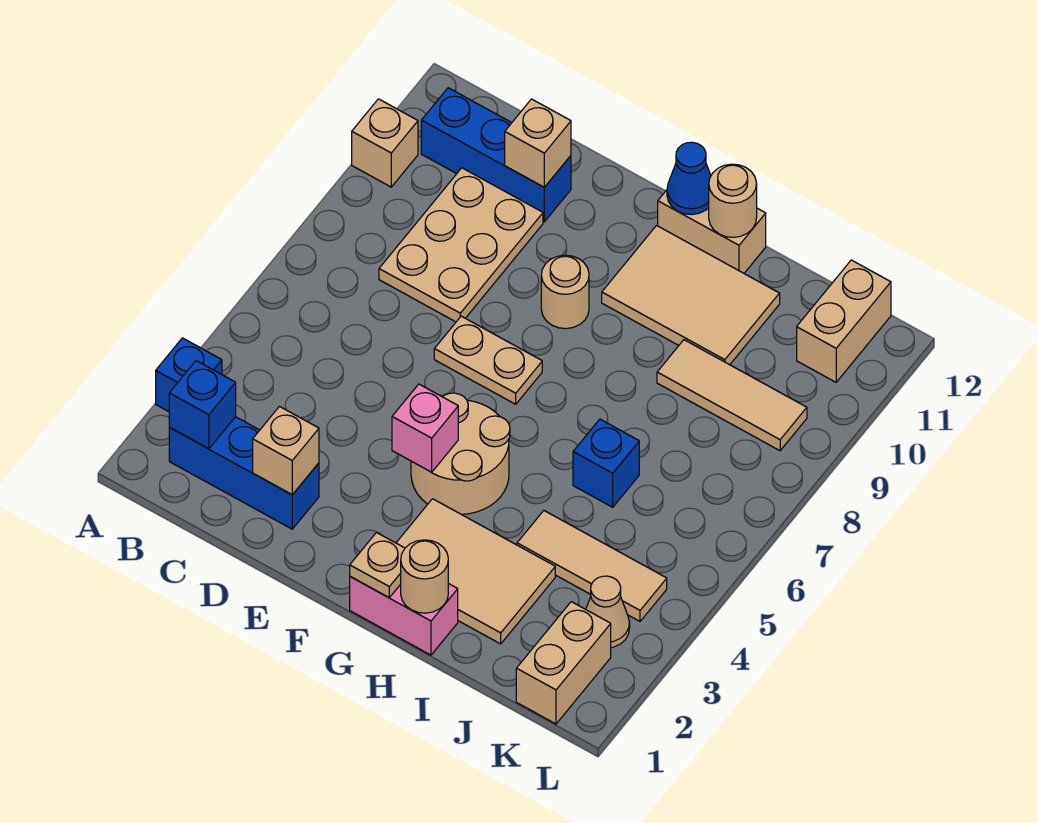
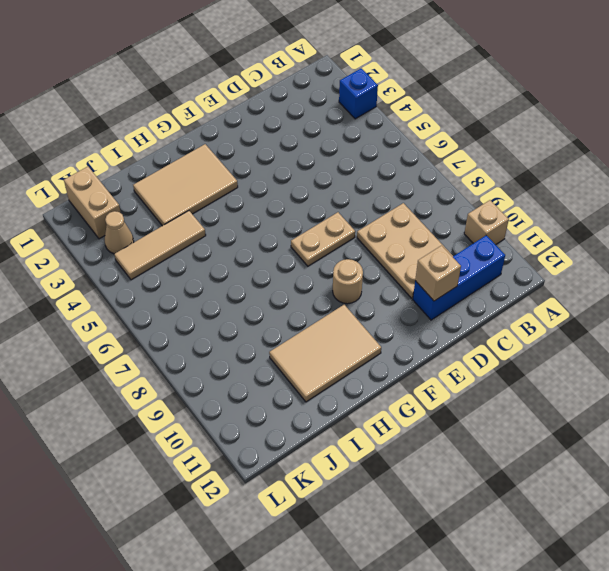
none -> blue 1x3 brick [169,417,319,529]
none -> tan 2x2 round brick [411,393,510,514]
none -> pink 1x2 brick [350,577,458,655]

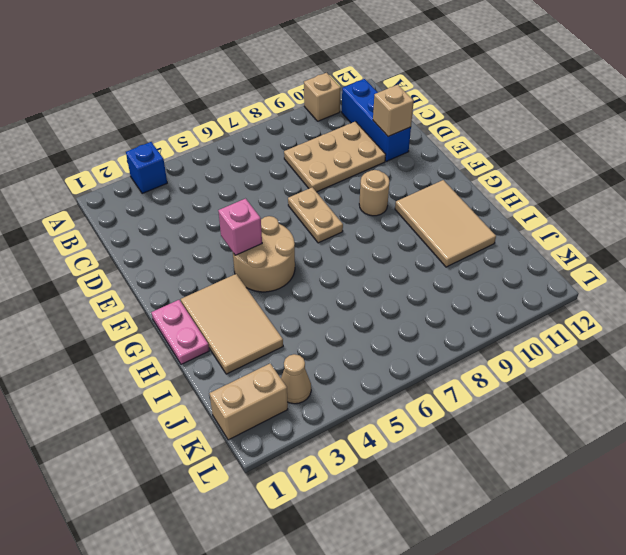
pink 1x2 plate [151,300,209,364] -> pink 1x2 brick [350,577,458,655]
none -> blue 1x3 brick [169,417,319,529]
none -> tan 1x2 brick [658,190,766,273]
none -> tan 1x3 tile [517,511,667,621]

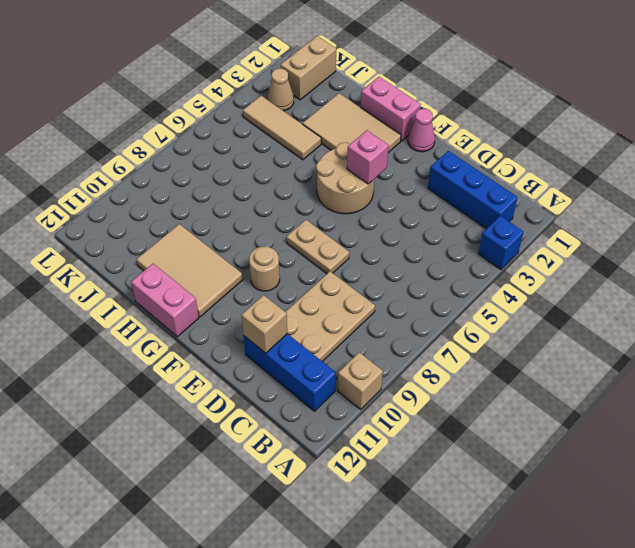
pink 1x1 cone [408,109,435,152] -> none
pink 1x2 brick [131,264,199,337] -> tan 1x2 brick [658,190,766,273]
none -> blue 1x1 brick [573,419,639,507]
none -> tan 1x3 tile [657,340,807,451]
none -> tan 1x2 brick [797,260,891,382]

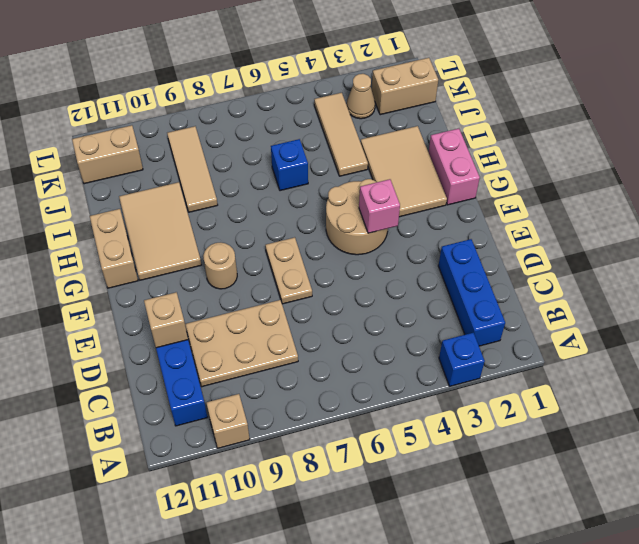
none -> blue 1x1 brick [169,361,236,449]
none -> tan 1x1 brick [253,407,319,495]
none -> tan 1x1 plate [350,533,405,598]

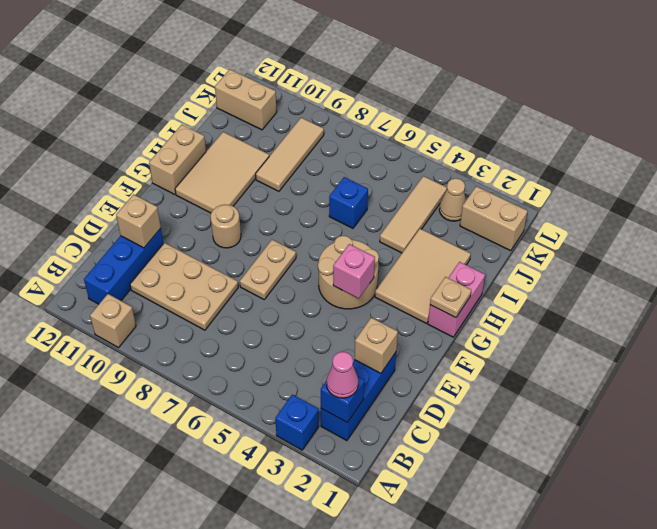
pink 1x1 cone [327,352,358,398] -> none
none -> blue 1x1 cone [667,142,711,215]
none -> tan 1x1 round brick [401,540,448,613]
none -> tan 1x1 round brick [709,164,757,237]

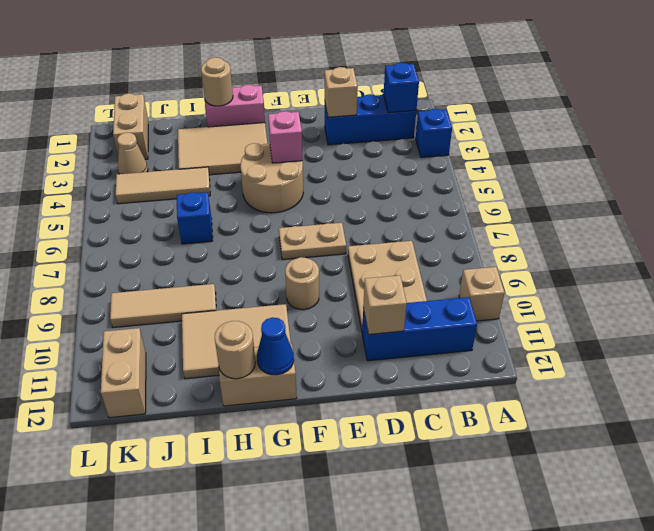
none -> tan 1x1 plate [350,533,405,598]

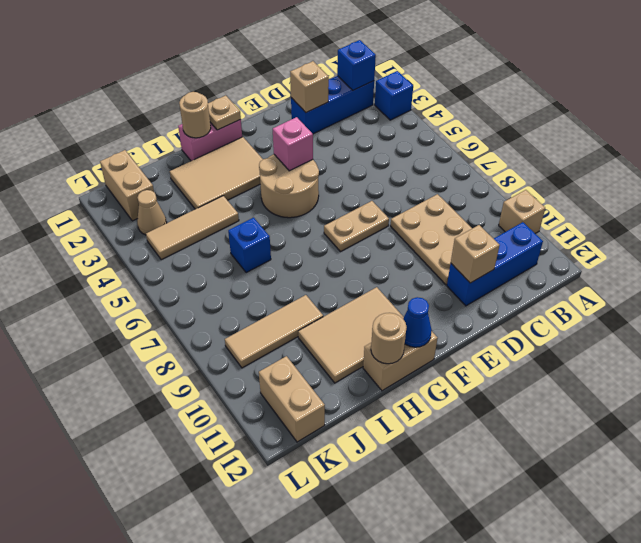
none -> tan 1x1 round brick [541,255,589,329]

